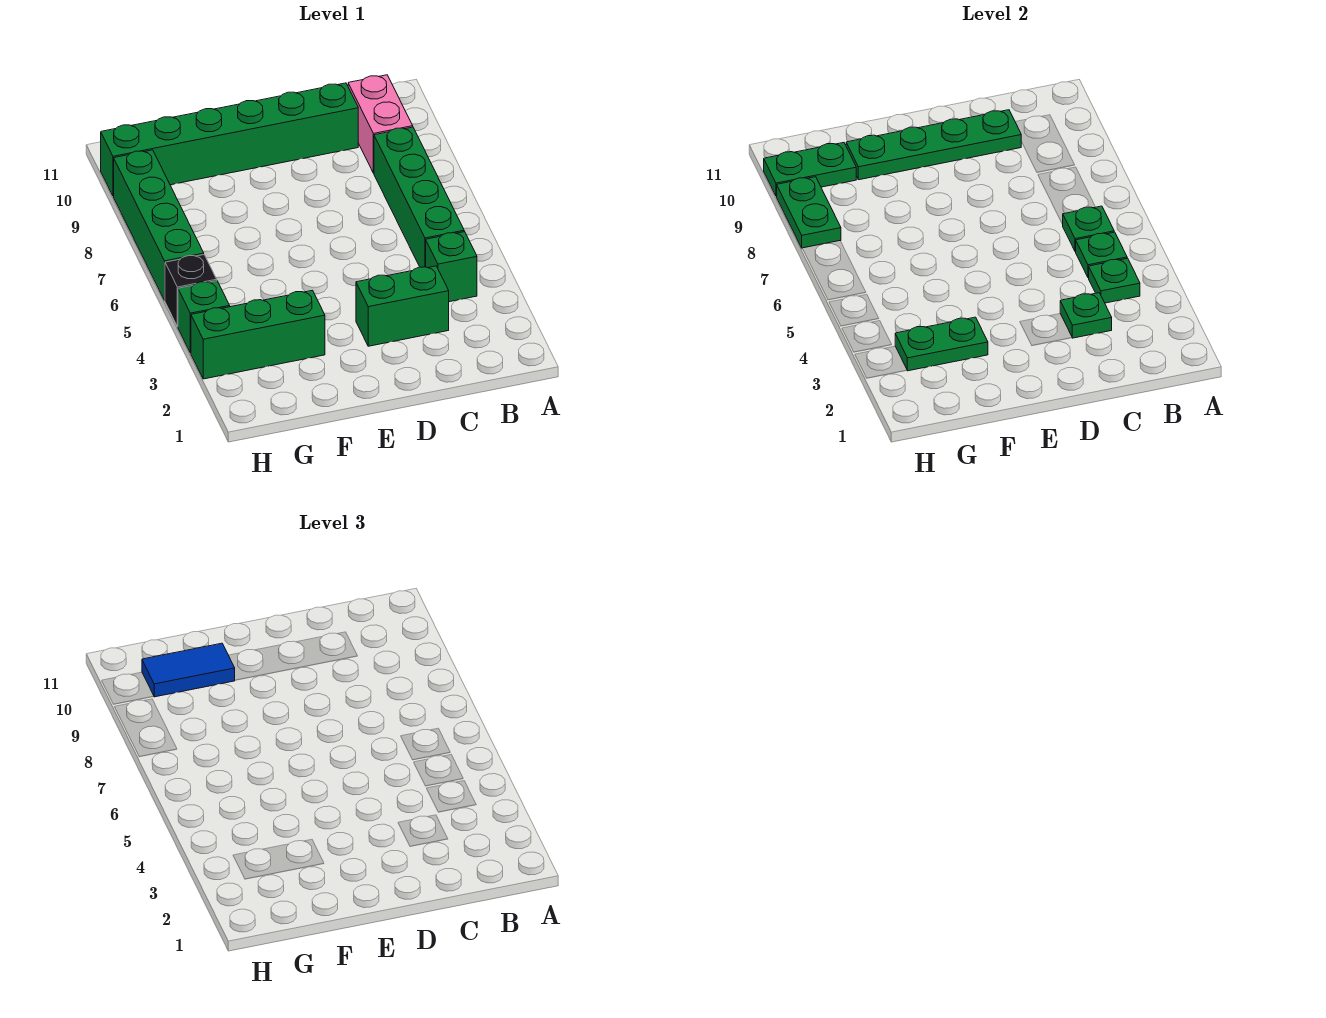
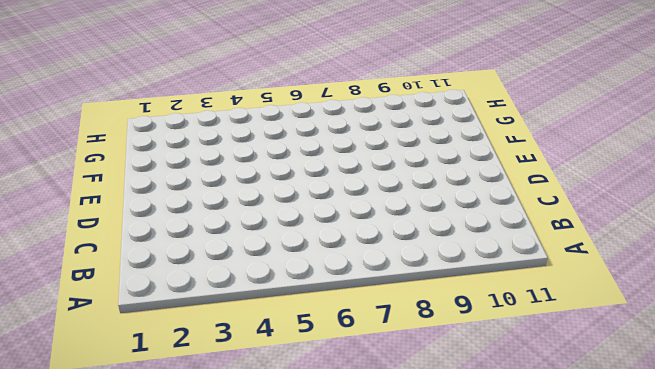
none -> green 1x1 brick [426,232,477,302]
none -> green 1x4 brick [374,127,464,267]
none -> pink 1x2 brick [348,75,413,173]

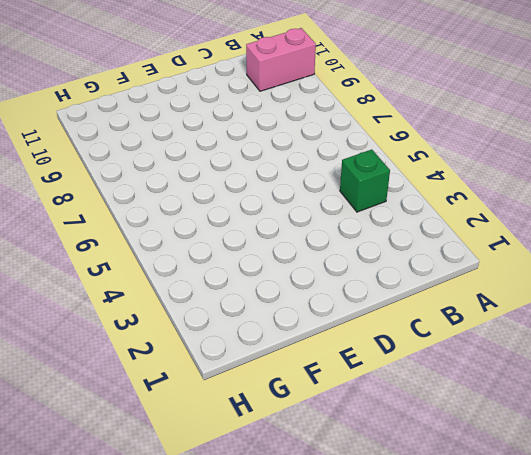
pink 1x2 brick [246,28,316,91] -> pink 1x2 brick turned to [348,75,413,173]
none -> green 1x4 brick [374,127,464,267]
none -> green 1x2 brick [356,266,449,346]
none -> green 1x6 brick [101,83,358,196]

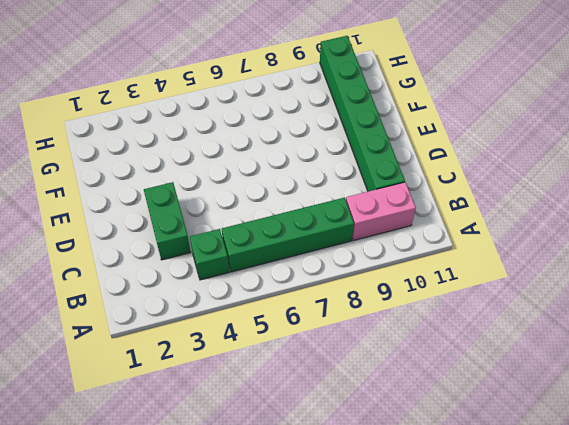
none -> green 1x3 brick [191,290,325,379]
none -> green 1x1 brick [178,281,230,353]
none -> black 1x1 brick [165,255,217,327]

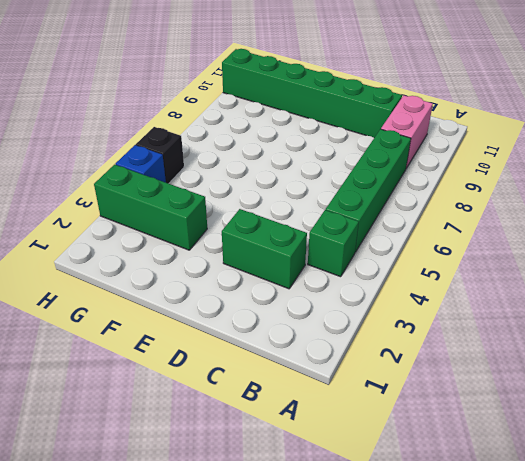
blue 1x1 brick [116,145,166,183] -> green 1x1 brick [178,281,230,353]
none -> green 1x4 brick [114,150,204,300]
none -> green 1x1 plate [1089,258,1140,303]
none -> green 1x1 plate [1076,232,1127,278]

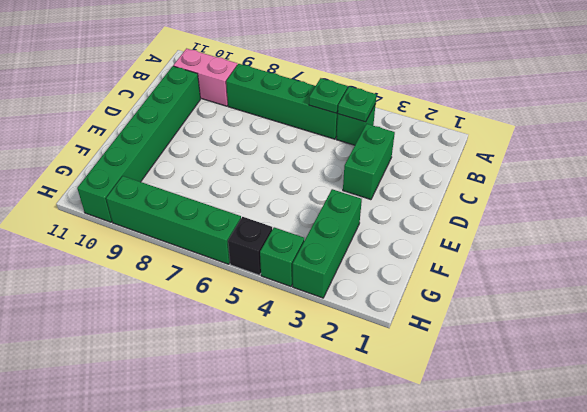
none -> green 1x1 plate [1063,206,1114,252]
none -> green 1x1 plate [1060,293,1112,338]
none -> green 1x4 plate [846,110,1021,180]

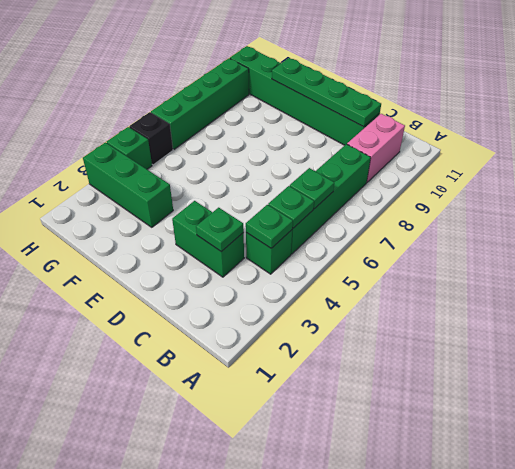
none -> green 1x2 plate [895,317,988,371]
none -> green 1x2 plate [764,143,857,196]
none -> green 1x2 plate [777,177,841,248]

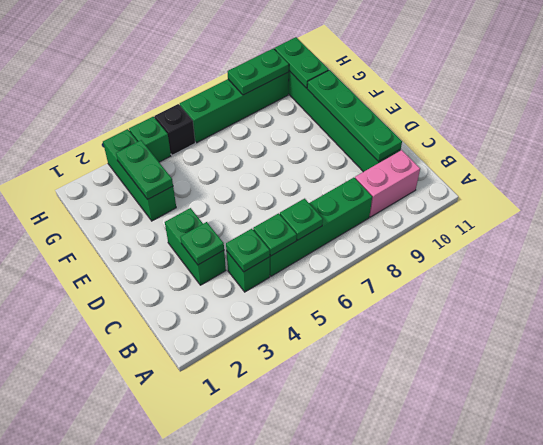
none -> blue 1x2 tile [142,643,235,697]

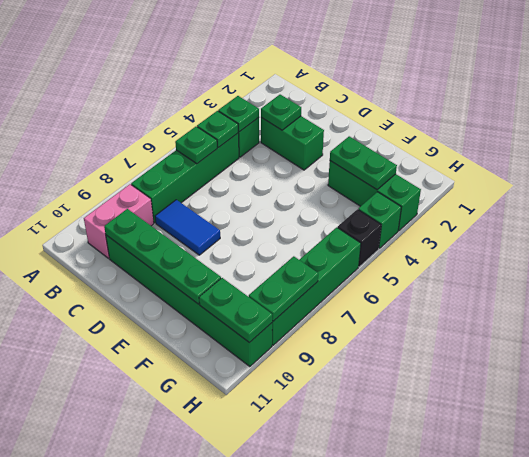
blue 1x2 tile [155,200,220,255] -> blue 1x2 tile moved to [142,643,235,697]

